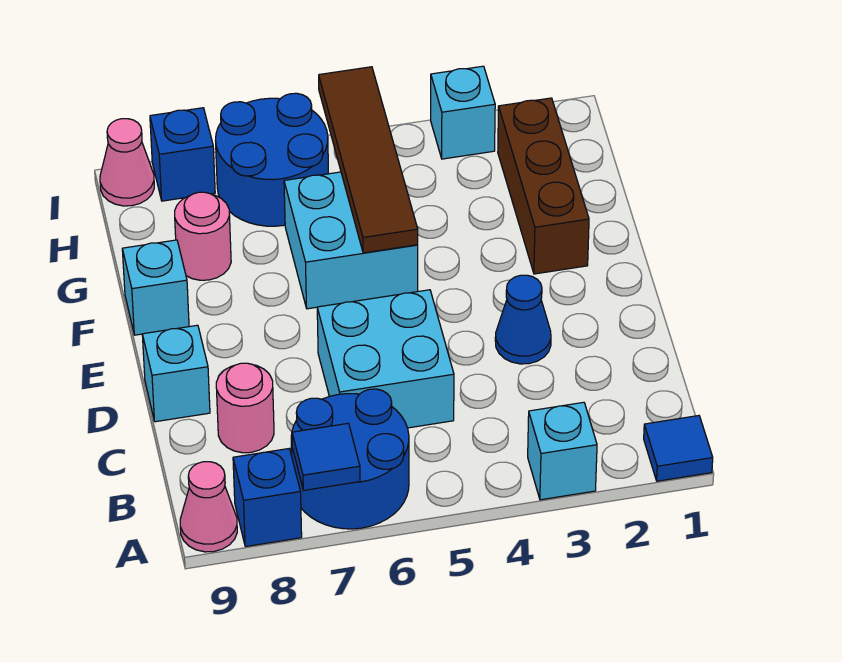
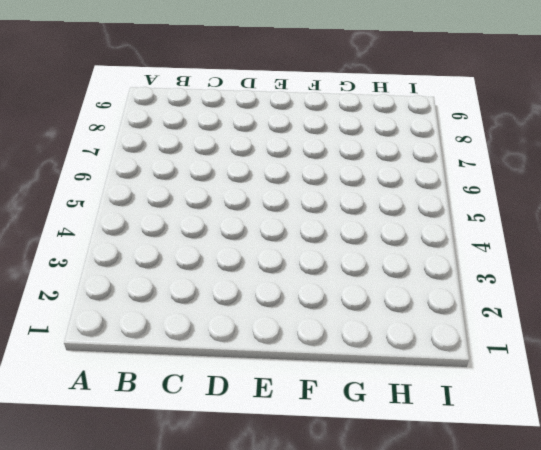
none -> blue 1x1 tile [644,416,713,481]
none -> cyan 1x1 brick [528,402,597,500]
none -> blue 2x2 round brick [291,389,409,529]

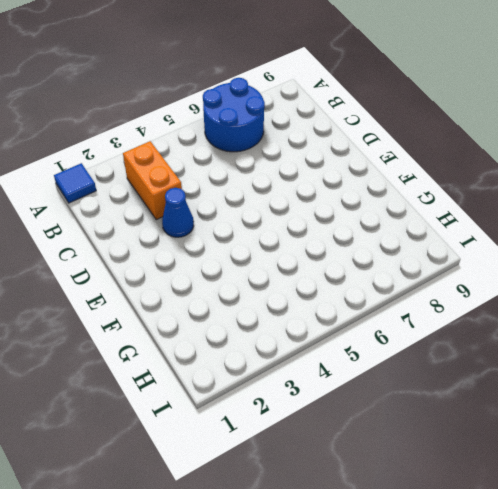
orange 1x2 brick [123,141,182,220] -> none
none -> cyan 1x1 brick [528,402,597,500]
none -> blue 1x1 brick [233,449,302,547]
none -> pink 1x1 cone [180,462,237,552]

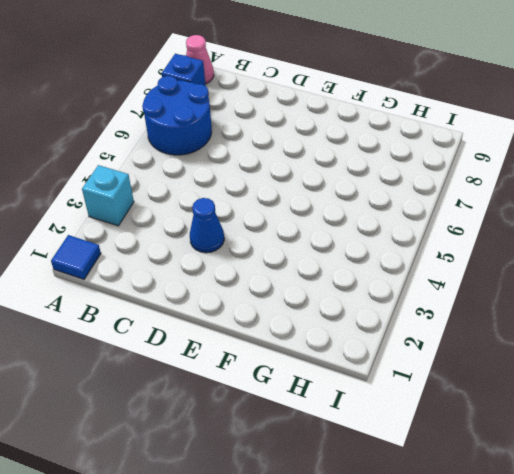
none -> cyan 2x2 brick [317,290,454,428]
none -> pink 1x1 round brick [216,363,274,453]
none -> cyan 1x1 brick [142,325,210,422]

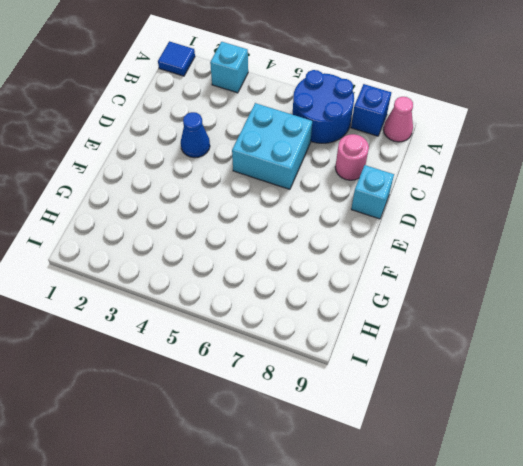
none -> brown 1x3 brick [498,98,589,274]
none -> cyan 2x2 brick [284,172,418,309]
none -> cyan 1x1 brick [122,240,189,335]

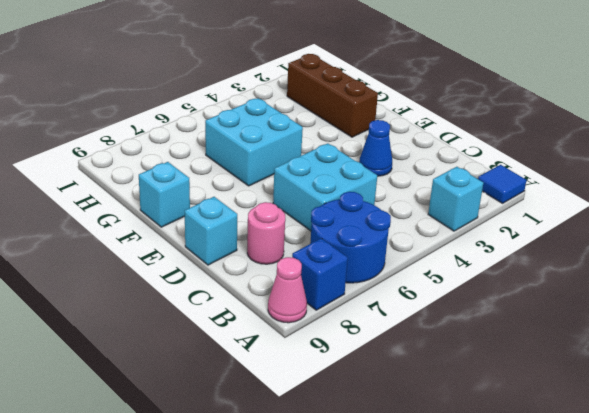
none -> pink 1x1 round brick [175,192,231,280]
none -> blue 2x2 round brick [215,93,329,226]
none -> cyan 1x1 brick [431,66,495,159]

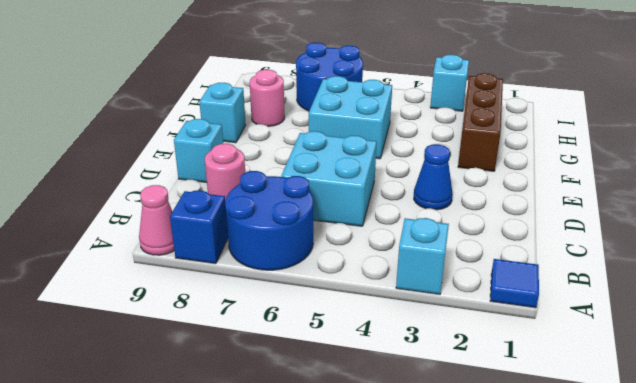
none -> blue 1x1 brick [150,108,215,201]
none -> pink 1x1 cone [100,119,154,206]
none -> blue 1x1 tile [292,423,360,490]

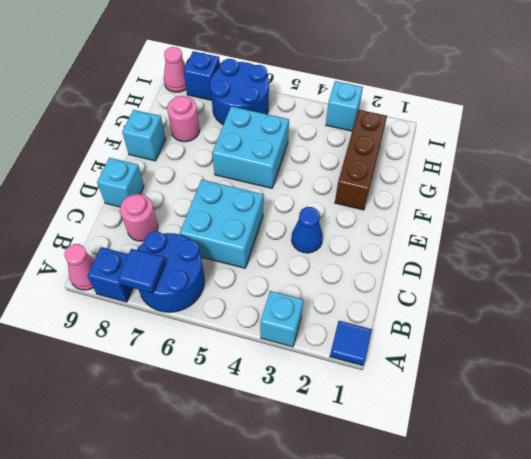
none -> brown 1x4 tile [319,67,418,253]

